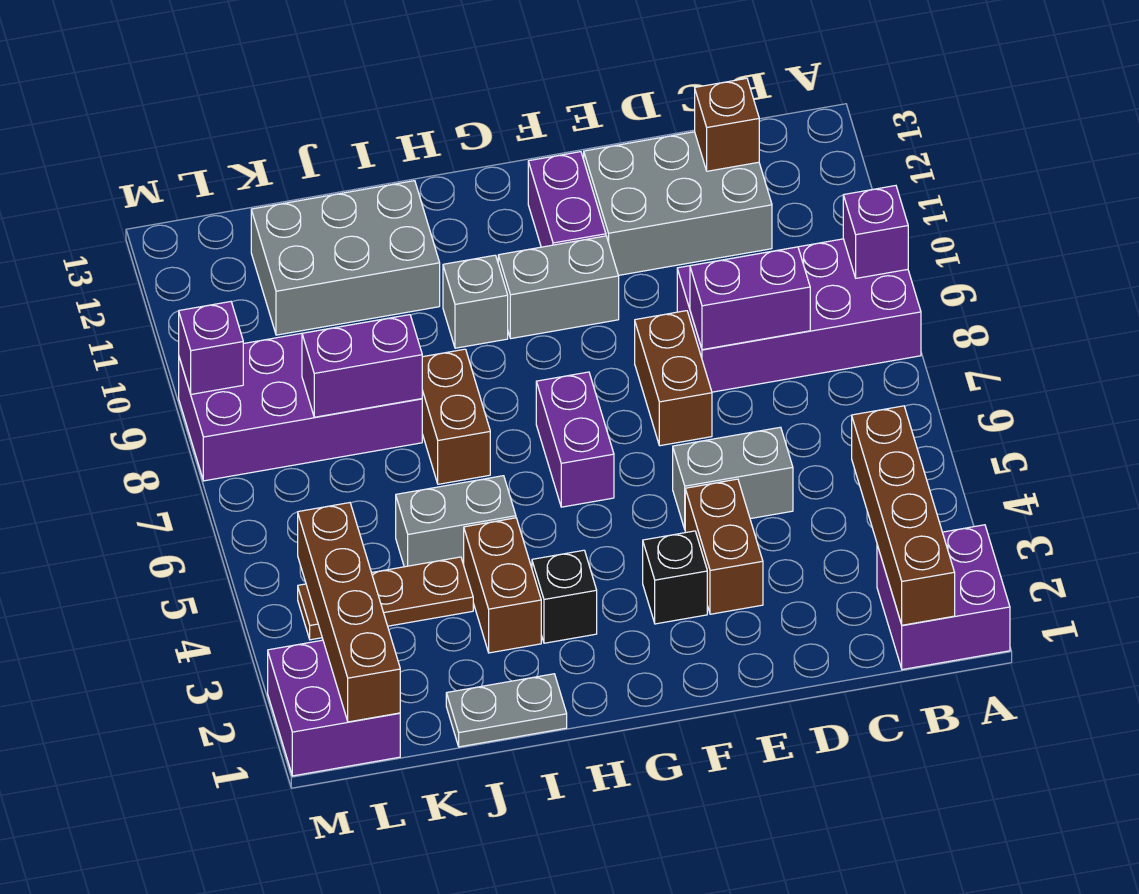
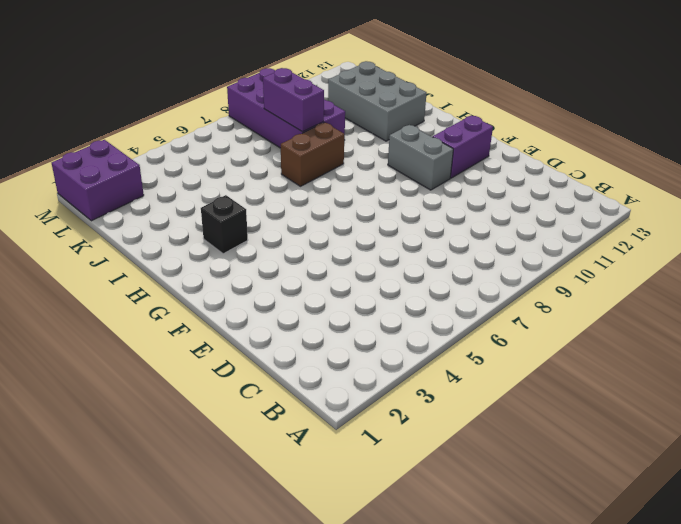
none -> purple 2x2 brick [877,525,1010,670]
none -> purple 2x4 brick [677,239,921,392]
none -> grey 2x3 brick [584,132,772,275]

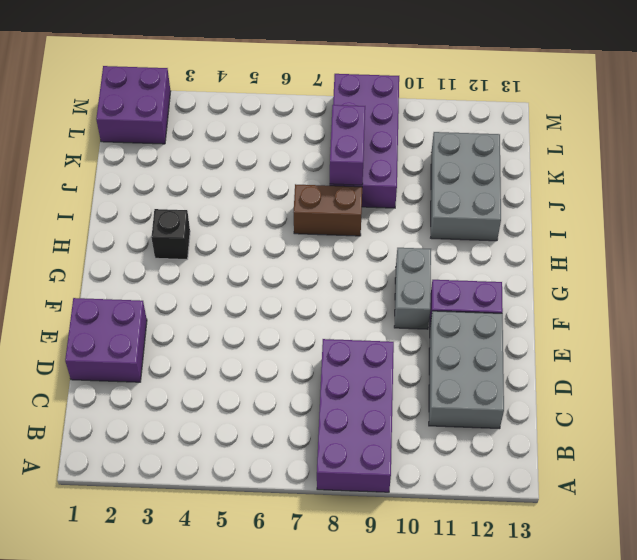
purple 2x2 brick [65,298,147,382] -> purple 2x2 brick moved to [877,525,1010,670]
none -> grey 1x2 brick [673,427,793,529]
none -> brown 1x2 brick [685,479,763,614]
none -> brown 1x2 brick [635,311,712,446]

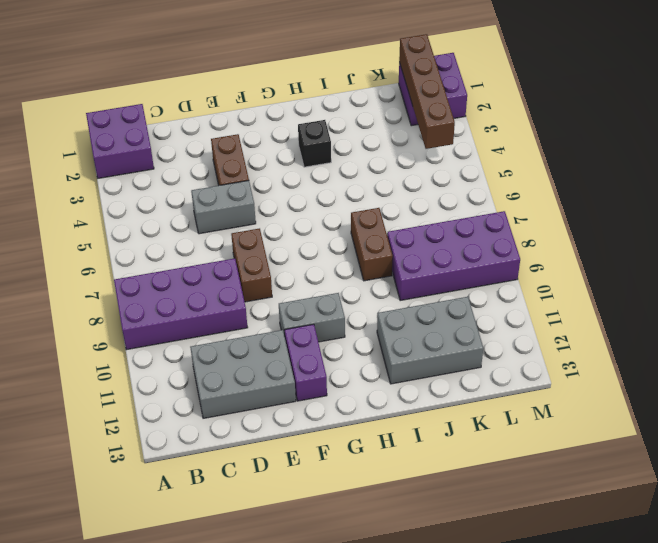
none -> black 1x1 brick [643,531,707,624]
none -> purple 1x2 brick [536,372,614,507]
none -> grey 1x1 brick [443,255,508,348]

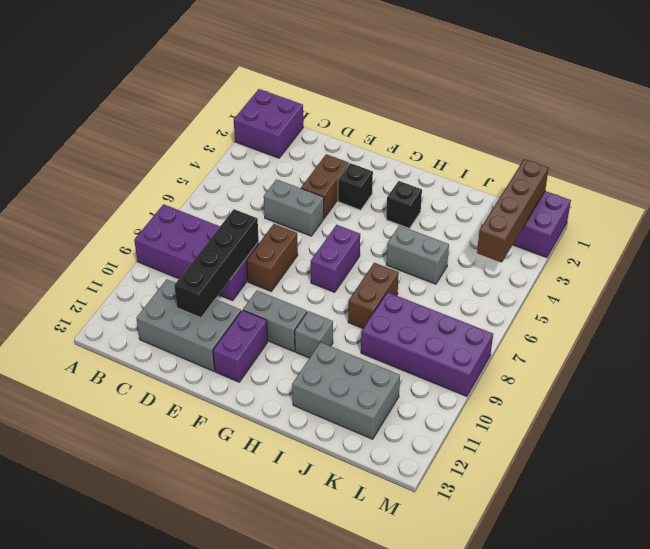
black 1x4 brick [174,209,259,318] -> purple 1x2 brick [690,247,810,350]
none -> grey 1x2 plate [446,674,567,747]
none -> brown 1x2 brick [464,518,541,653]
none -> brown 1x3 plate [298,557,473,640]

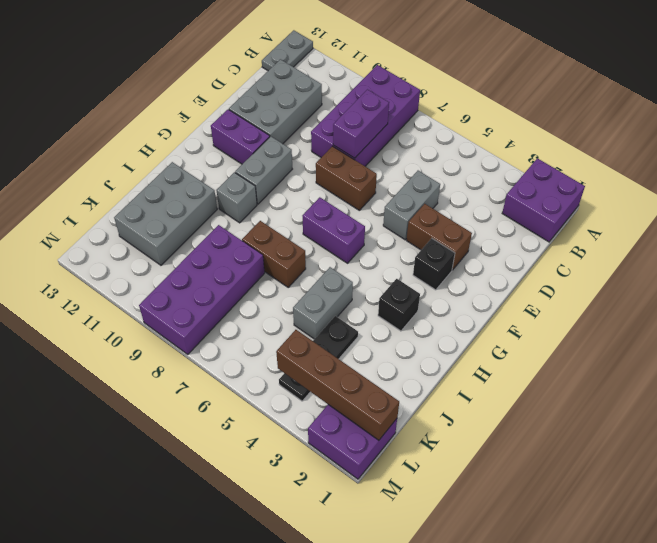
grey 1x2 plate [262,30,313,71] -> grey 1x2 plate moved to [446,674,567,747]
black 1x3 plate [279,316,358,401] -> brown 1x3 plate [298,557,473,640]
none -> brown 1x2 brick [464,518,541,653]
none -> purple 1x1 brick [843,186,908,278]
none -> brown 1x4 brick [852,406,955,625]

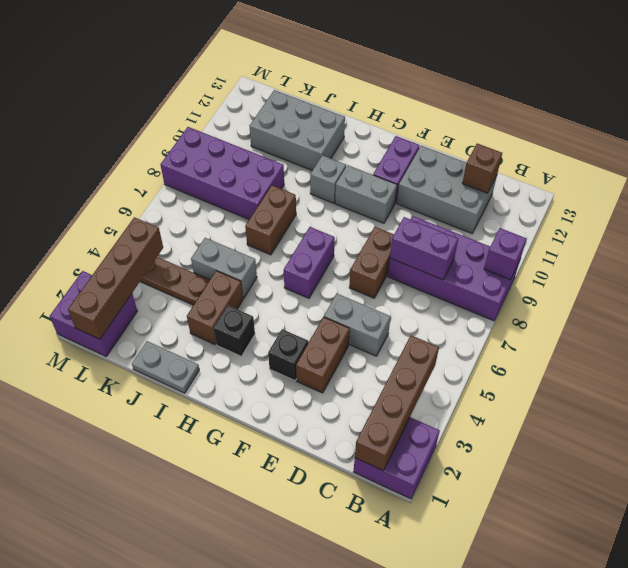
none -> purple 1x2 brick [302,315,422,417]
none -> purple 1x1 brick [179,302,243,394]

